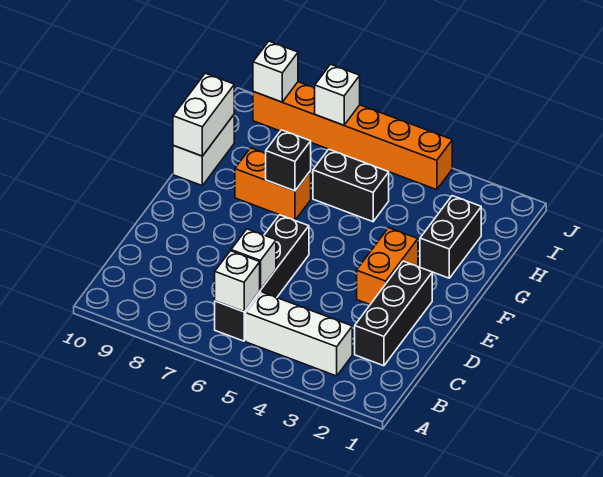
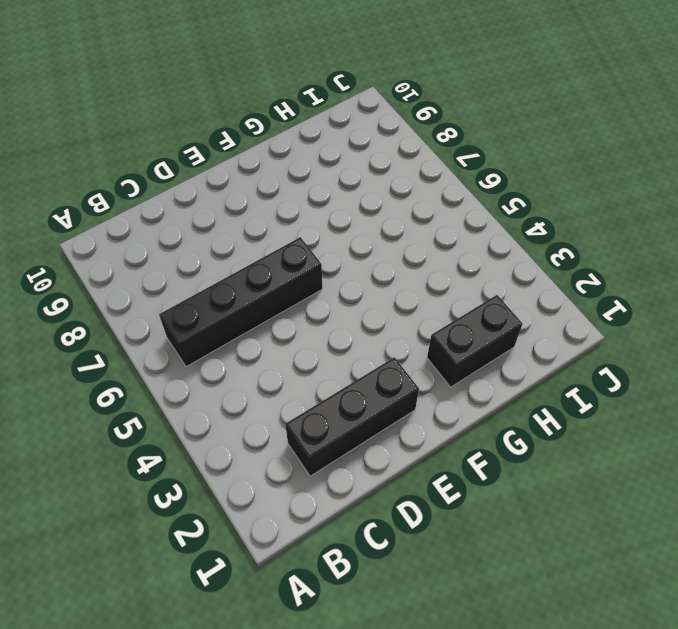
none -> white 1x3 brick [246,292,352,376]
none -> orange 1x2 brick [357,228,418,304]
none -> orange 1x2 brick [235,148,311,220]

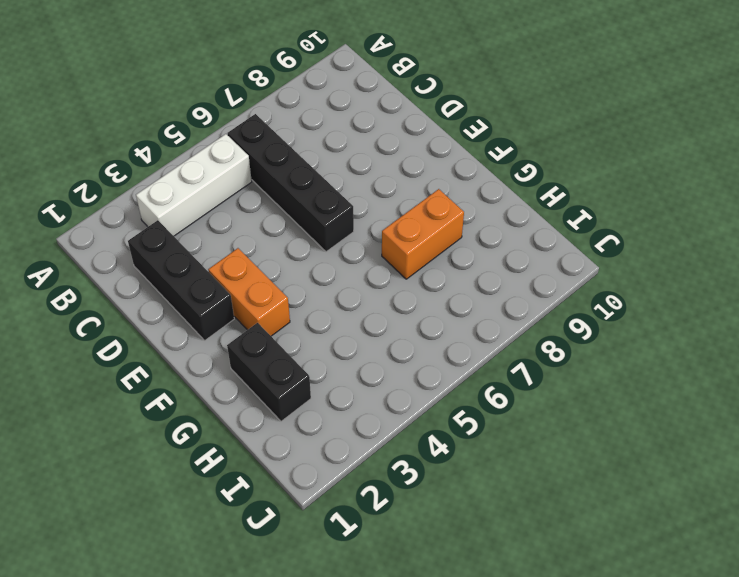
none -> white 1x2 brick [173,115,234,186]
none -> black 1x2 brick [313,149,389,222]
none -> orange 1x6 brick [253,82,452,190]

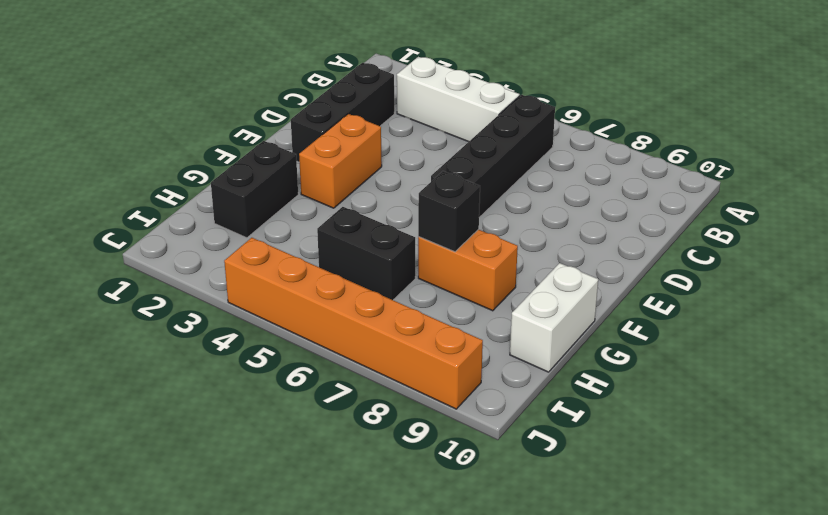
none -> white 1x1 brick [215,251,260,312]
none -> white 1x1 brick [231,229,276,290]
none -> white 1x2 brick [173,73,234,156]

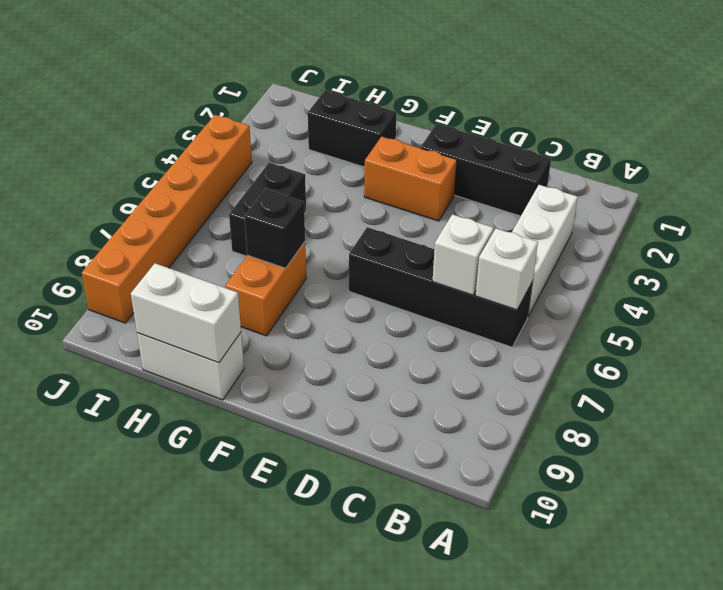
none -> white 1x1 brick [315,64,360,125]
none -> white 1x1 brick [253,41,298,102]

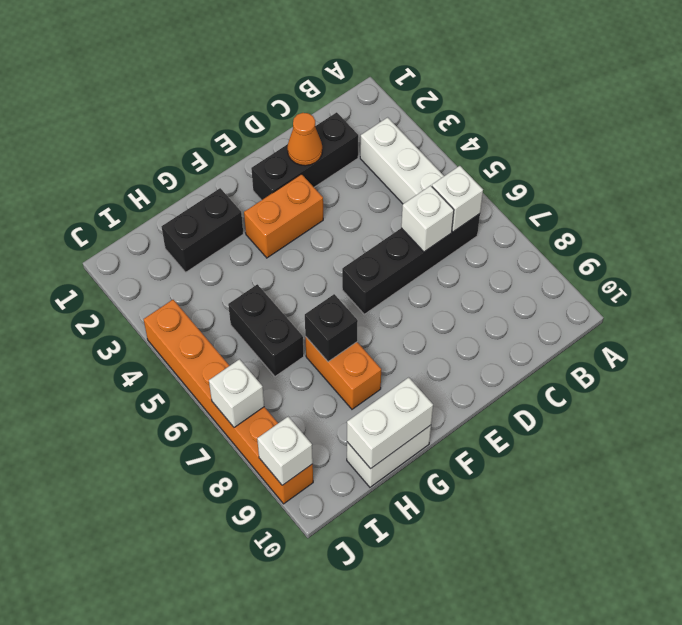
orange 1x1 cone [287,113,322,166] -> none

